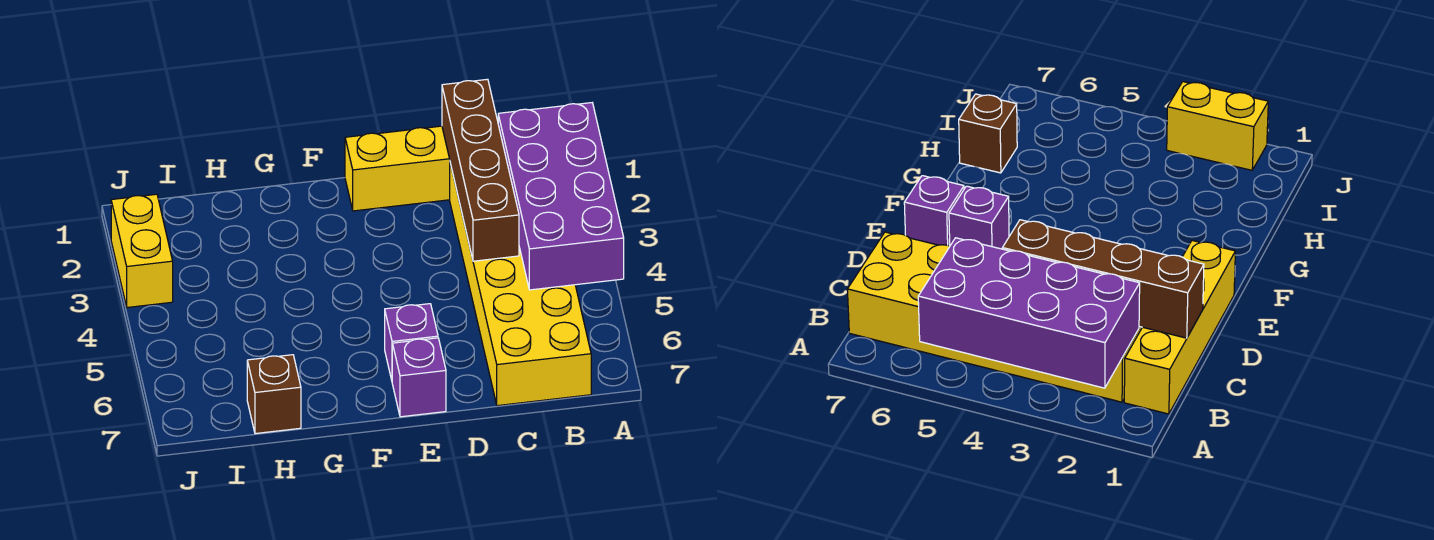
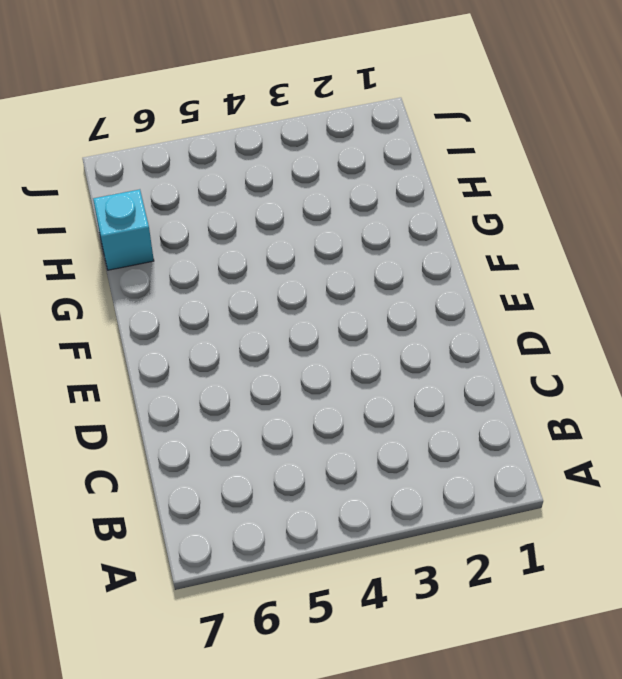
cyan 1x1 brick [93,189,154,270] -> brown 1x1 brick [247,355,301,434]
none -> yellow 1x4 brick [345,120,498,211]
none -> yellow 2x6 brick [450,163,591,406]

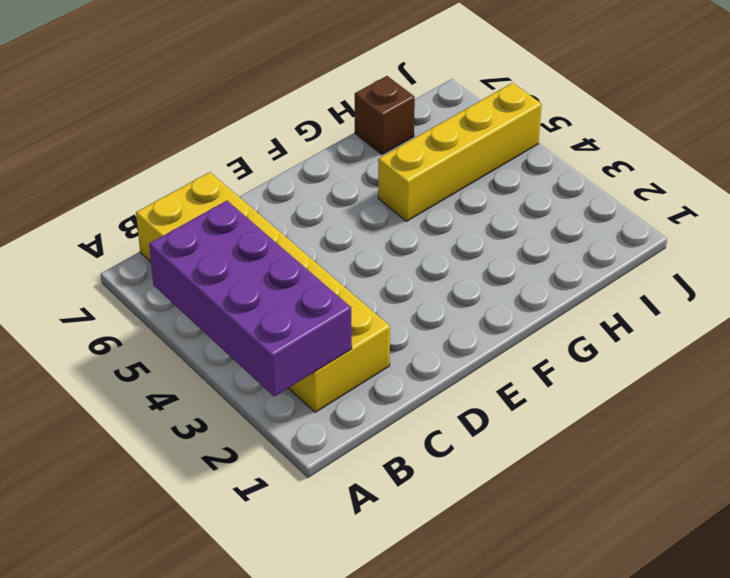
yellow 1x4 brick [378,83,542,221] -> yellow 1x4 brick moved to [345,120,498,211]
none -> purple 1x1 brick [385,304,438,380]
none -> purple 1x1 brick [392,338,446,417]

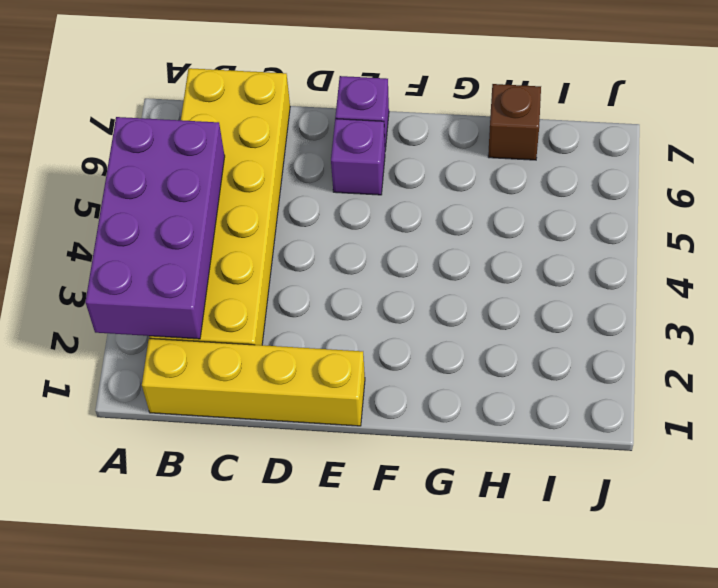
none -> yellow 1x2 brick [111,194,173,308]
none -> brown 1x4 brick [442,79,519,261]

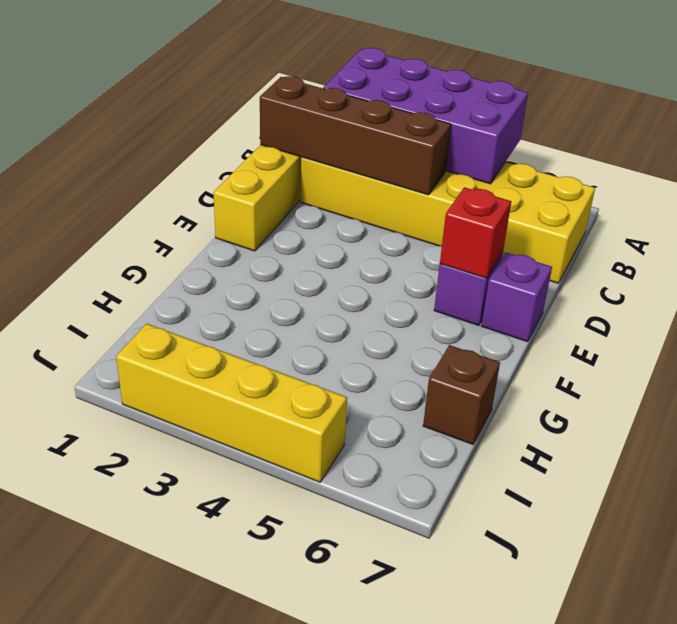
red 1x1 brick [440,187,511,278] -> none
yellow 1x4 brick [116,324,347,482] -> yellow 1x2 brick [111,194,173,308]

